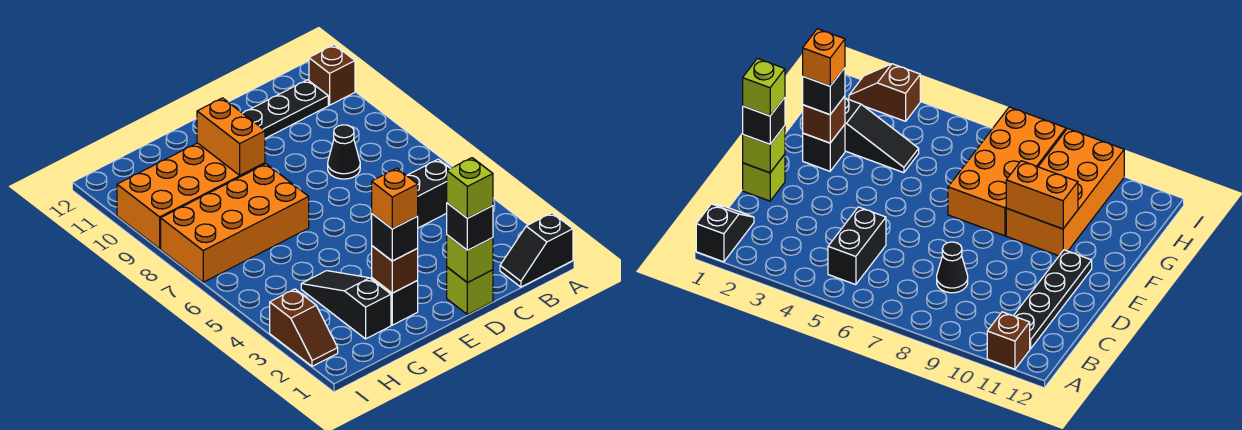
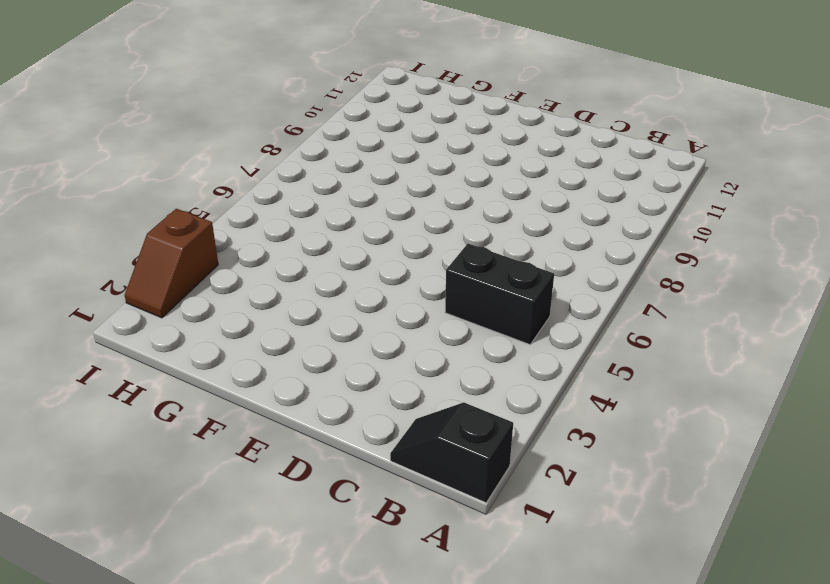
none -> brown 1x1 brick [309,45,355,105]
none -> black 1x4 plate [243,80,328,138]
none -> black 1x1 cone [328,125,360,179]

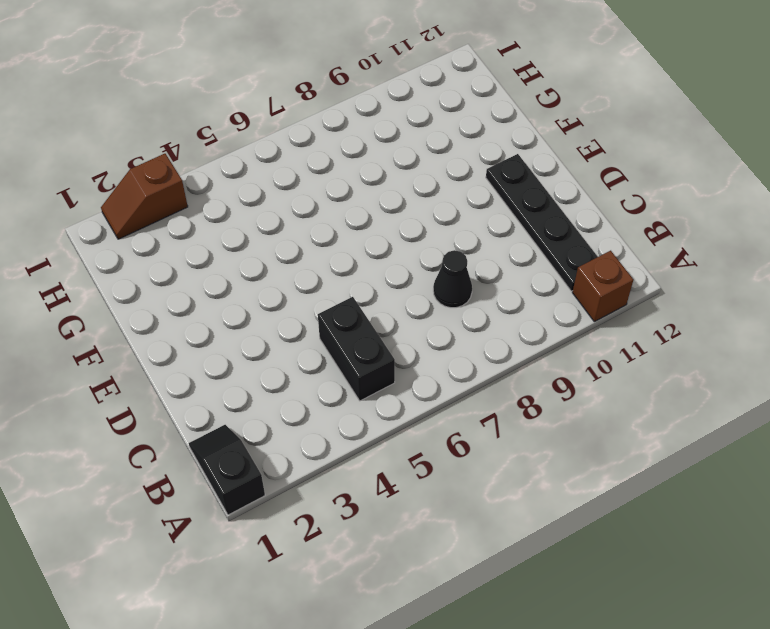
none -> lime 1x1 brick [447,267,493,315]
none -> black 1x1 brick [372,278,418,325]
none -> orange 2x4 brick [161,164,309,282]

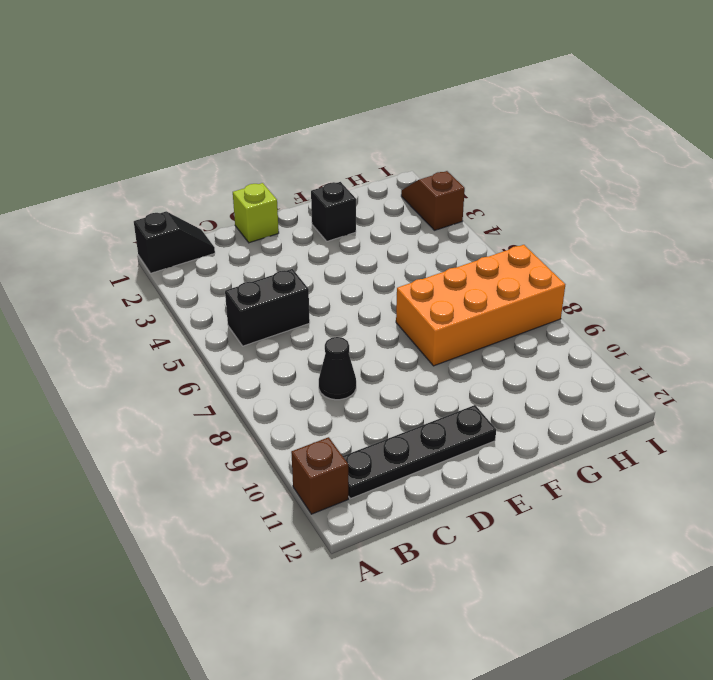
none -> orange 2x4 brick [117,143,265,249]
none -> black 1x3 slope [301,271,391,339]
none -> lime 1x1 brick [447,235,493,283]

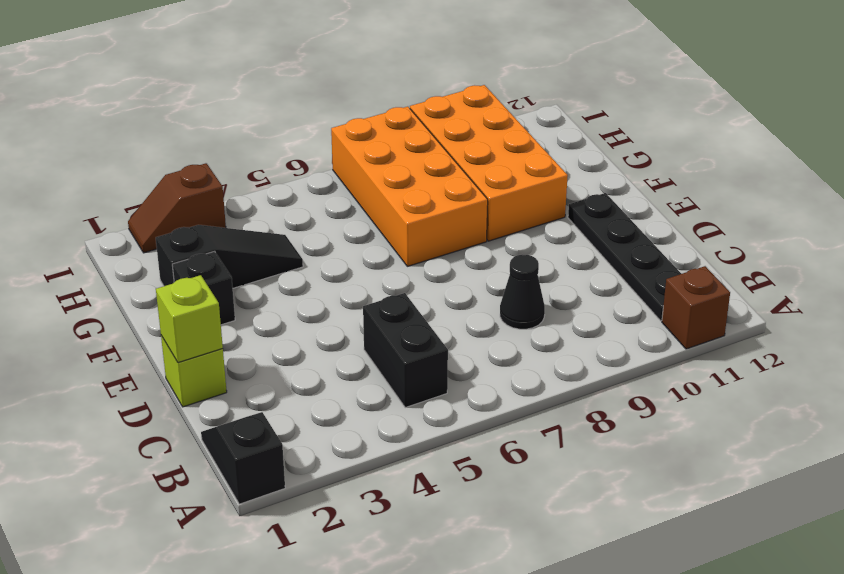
none -> brown 1x1 brick [372,246,418,293]
none -> orange 1x2 brick [197,98,265,175]
none -> black 1x1 brick [447,203,493,250]

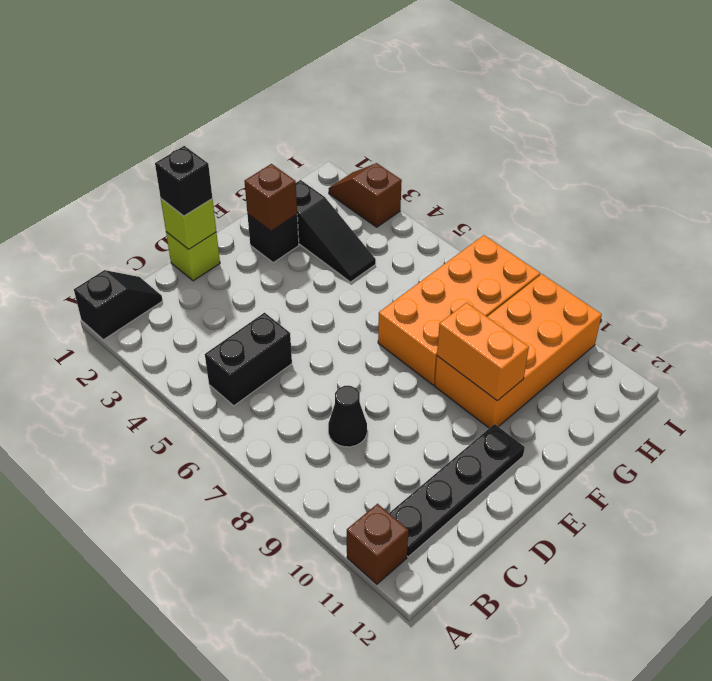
none -> black 1x1 brick [372,214,418,261]
none -> lime 1x1 brick [447,158,493,218]
none -> orange 1x1 brick [372,168,418,229]

